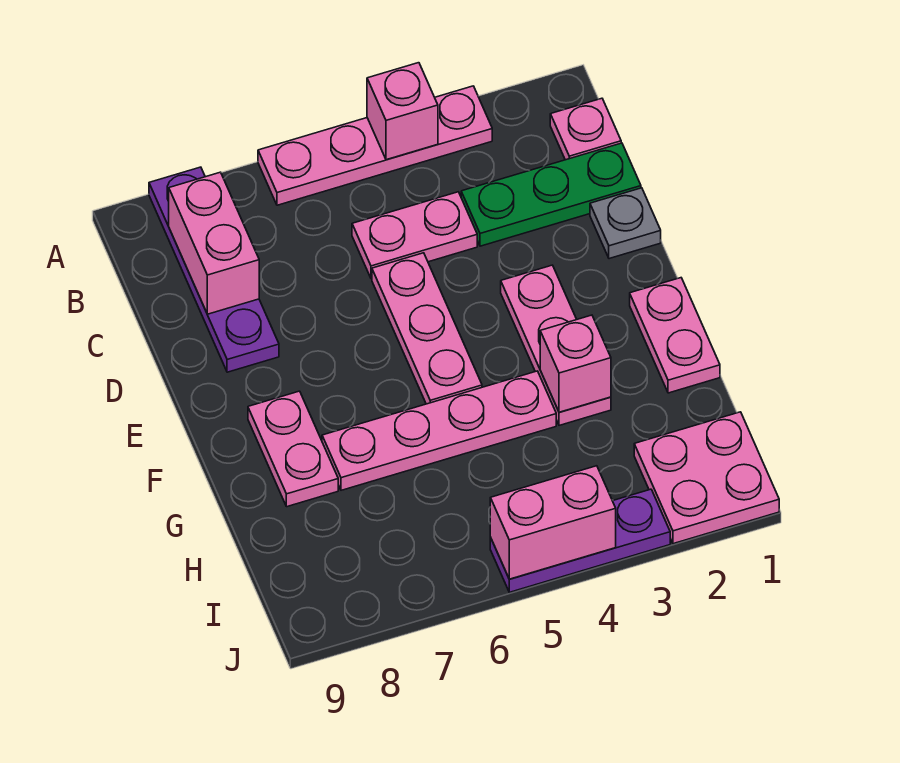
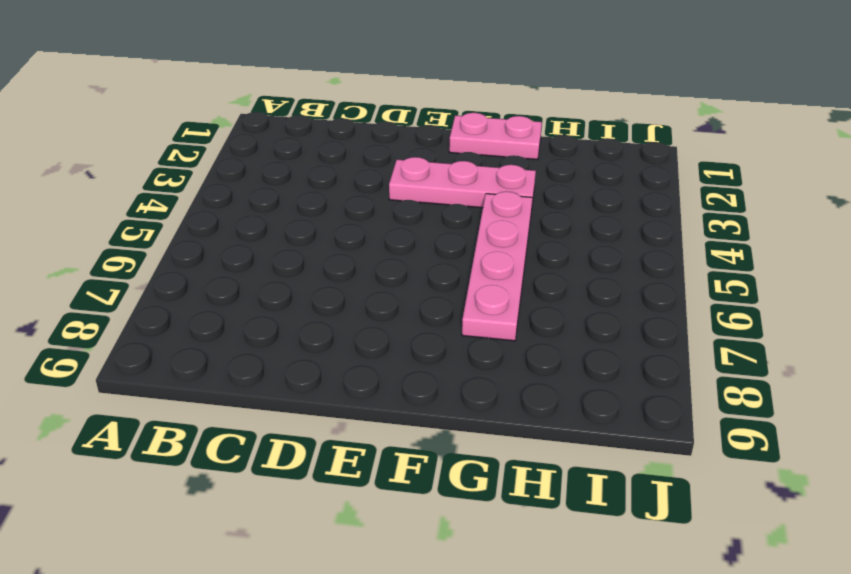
none -> pink 1x4 plate [258,86,492,205]
none -> purple 1x4 plate [149,167,279,372]
none -> pink 1x1 plate [550,98,621,160]

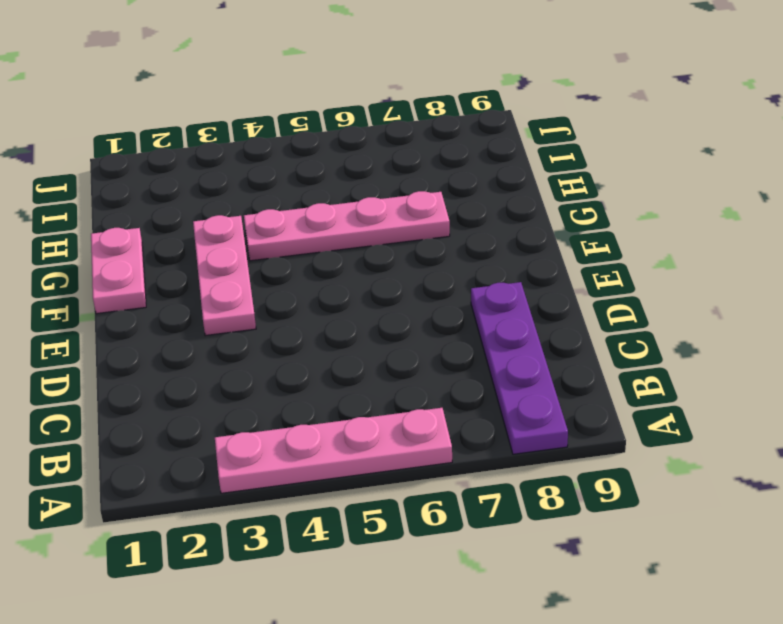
none -> pink 1x1 plate [550,98,621,160]
none -> green 1x3 plate [461,143,641,246]
none -> pink 1x2 plate [352,192,477,279]

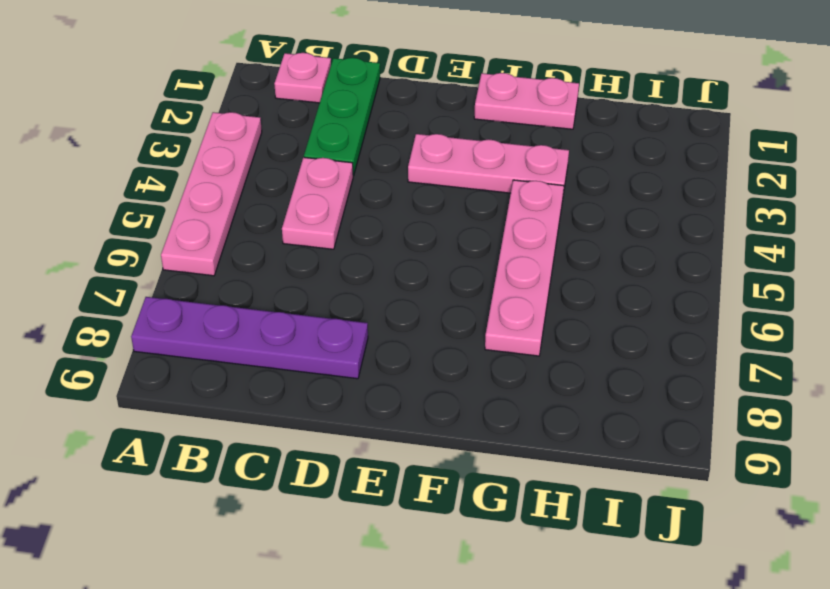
none -> grey 1x1 plate [590,188,661,259]
none -> pink 1x3 plate [372,253,482,404]
none -> pink 1x2 plate [248,391,338,507]

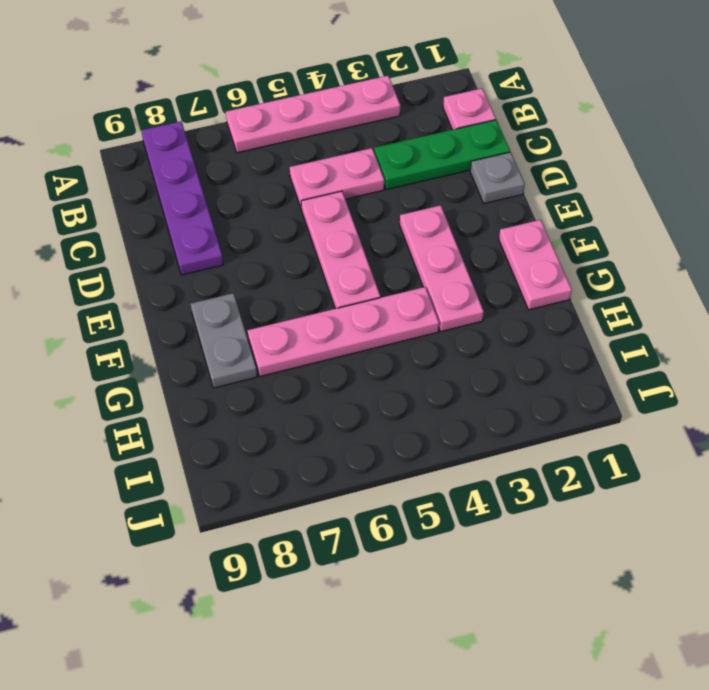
grey 1x2 plate [191,293,257,388] -> pink 1x2 plate [248,391,338,507]
none -> pink 2x2 plate [634,412,779,544]
none -> purple 1x3 plate [490,489,670,592]
none -> pink 1x1 brick [367,63,438,160]

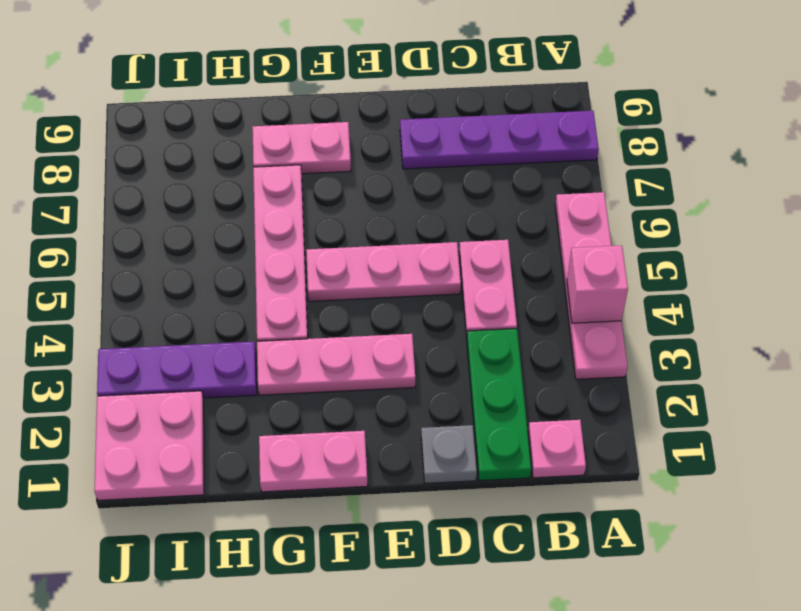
purple 1x3 plate [97,342,257,398] -> purple 1x3 plate turned to [490,489,670,592]
none -> pink 1x2 brick [169,172,259,314]
none -> pink 1x1 brick [540,315,611,412]
none -> pink 1x2 brick [490,466,616,579]

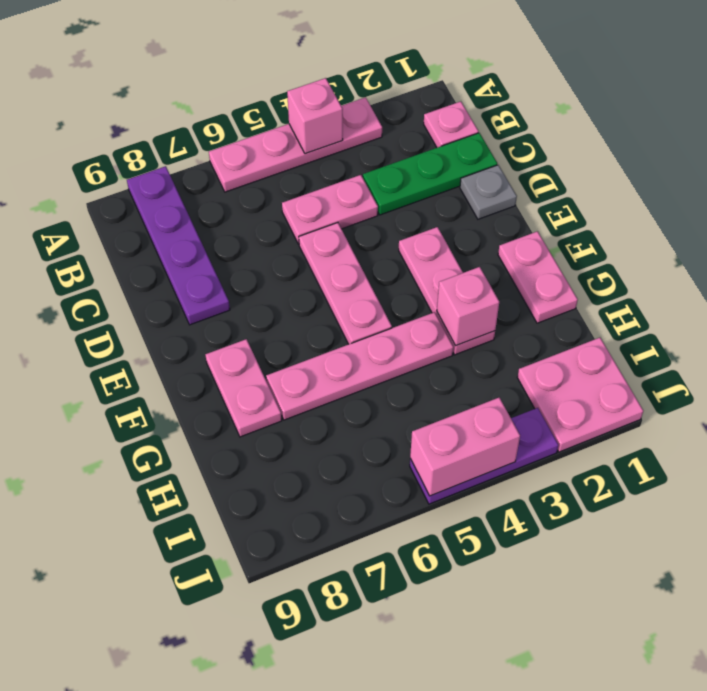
none -> pink 1x2 brick [169,172,259,314]

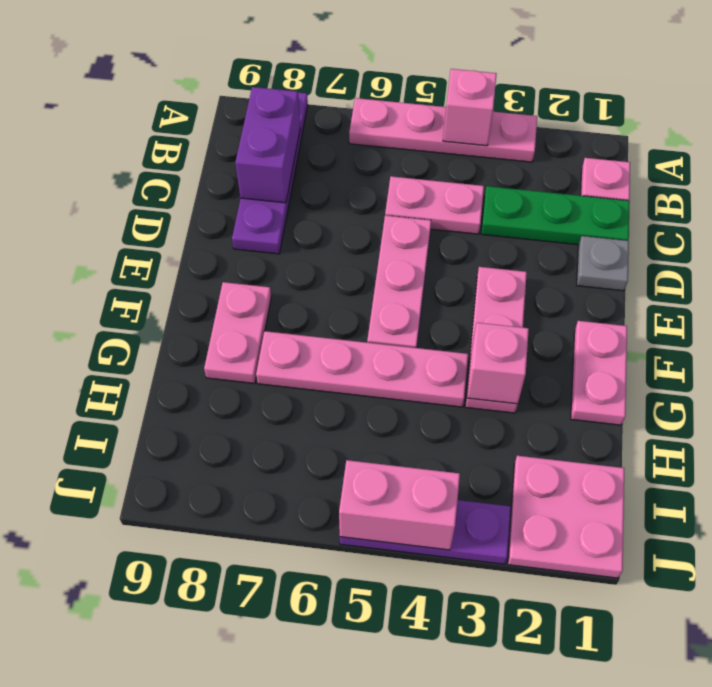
purple 1x2 brick [235,87,300,203] -> pink 1x2 brick [169,172,259,314]

